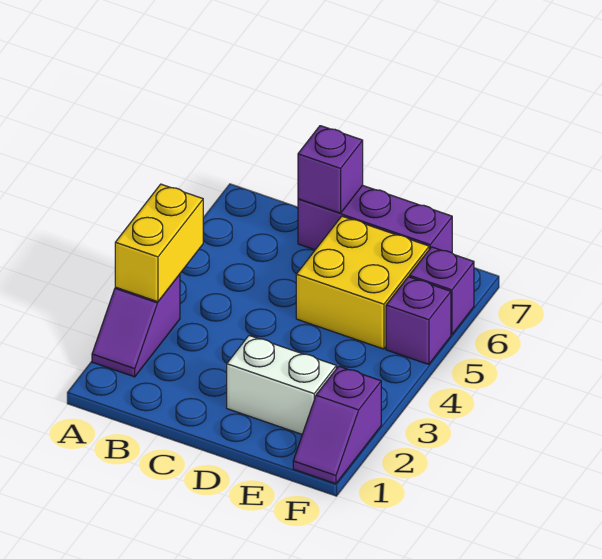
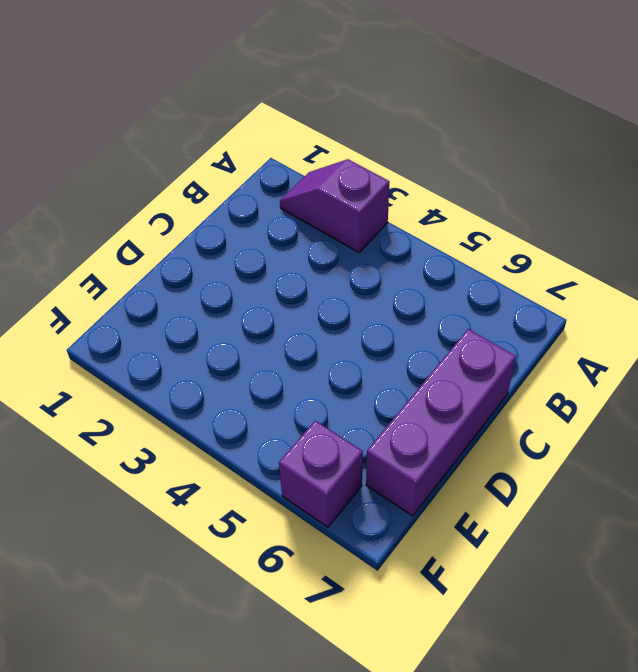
none -> white 1x2 brick [227,336,336,434]
none -> yellow 2x2 brick [296,216,429,349]

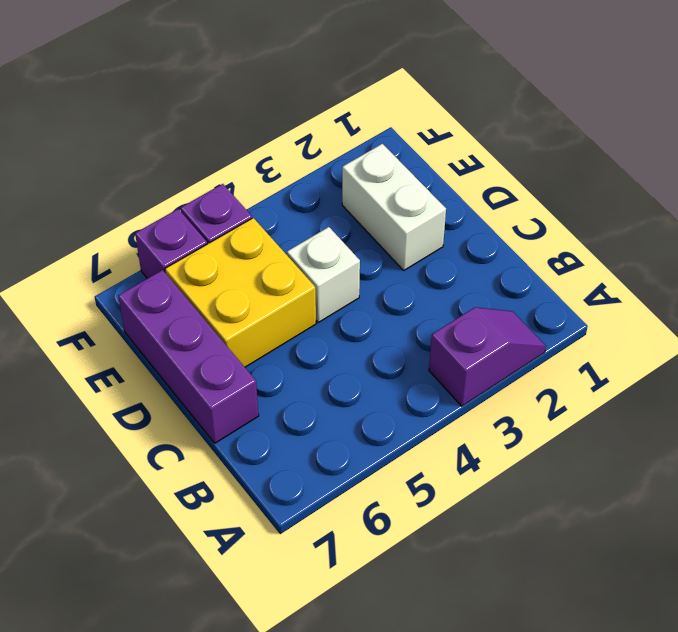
white 1x1 brick [287,227,360,322] -> none
none -> purple 1x2 slope [293,366,381,484]
none -> yellow 1x2 brick [115,184,203,302]

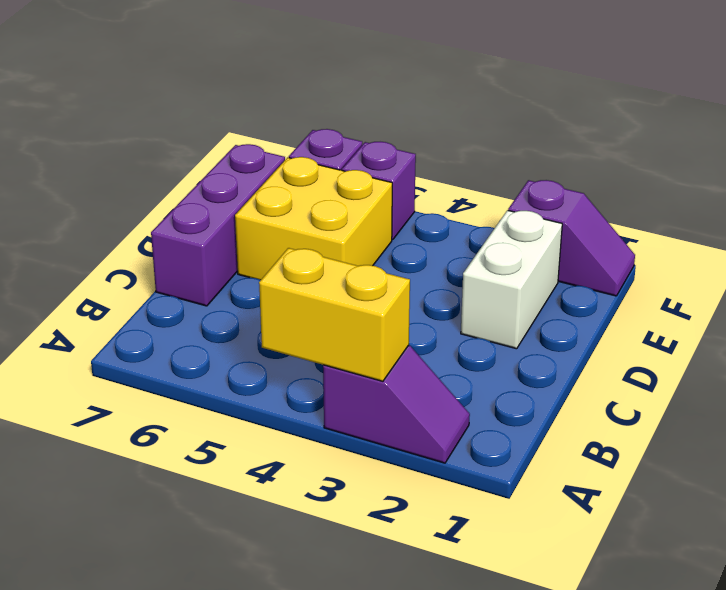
none -> purple 1x1 brick [298,126,363,213]

